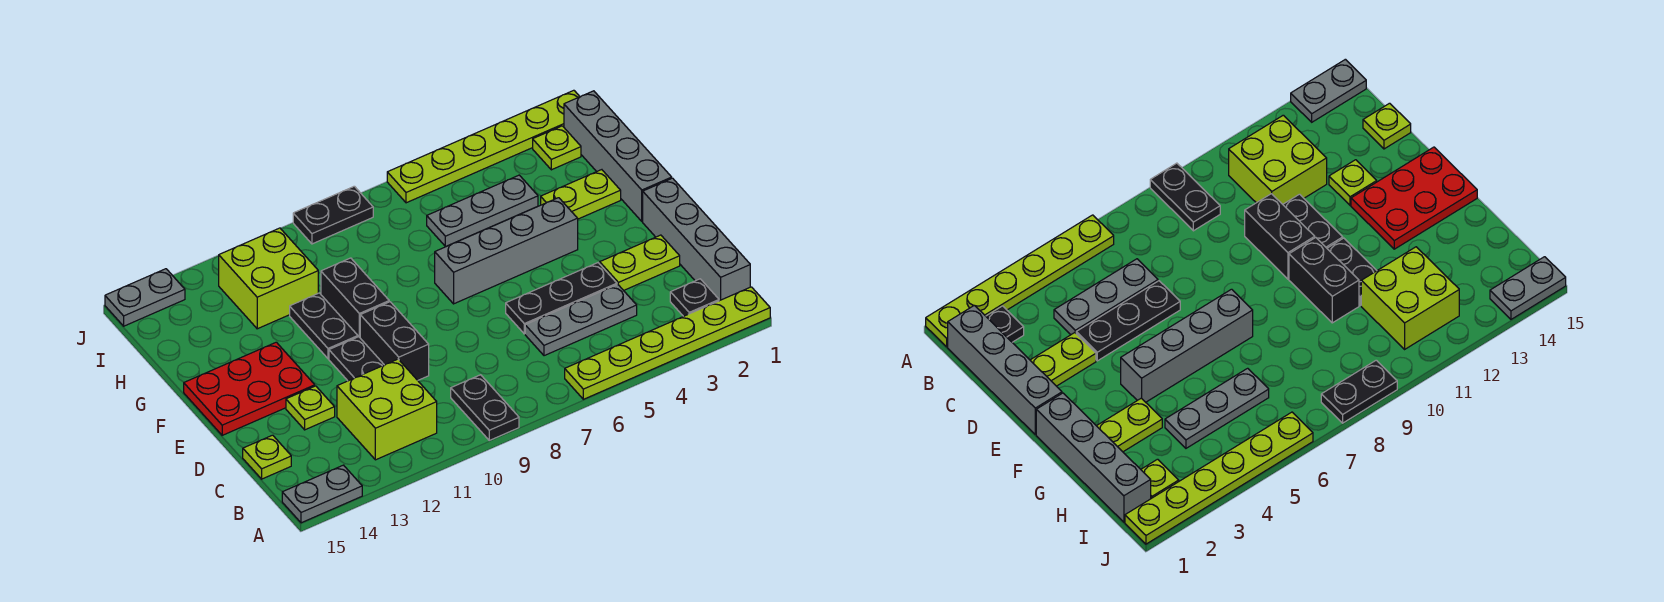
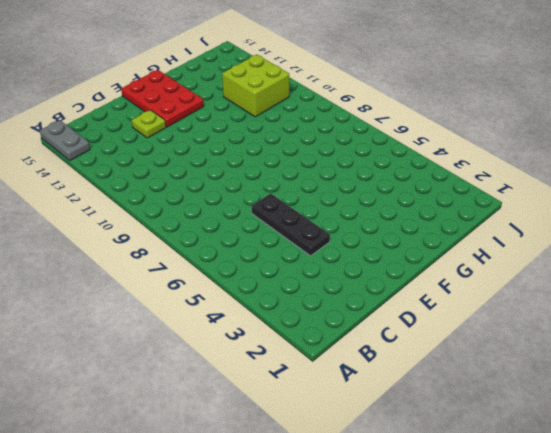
none -> lime 1x6 plate [565,287,770,399]
none -> black 1x2 plate [451,375,519,440]
none -> grey 1x4 brick [643,178,750,301]

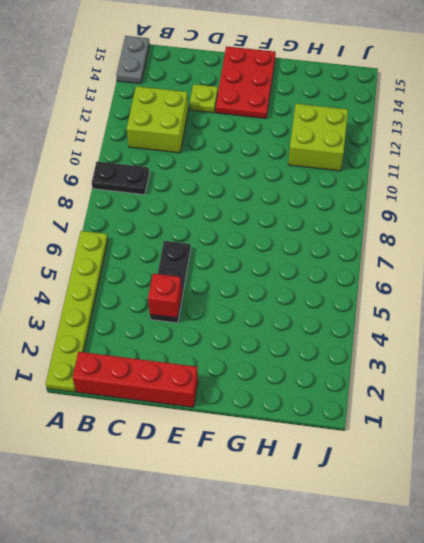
red 1x4 brick [73,352,198,407] -> grey 1x4 brick [643,178,750,301]
red 1x1 brick [148,274,182,318] -> none
none -> black 1x1 plate [670,279,719,316]
none -> grey 1x3 plate [525,284,637,356]
none -> lime 1x1 plate [243,435,291,479]

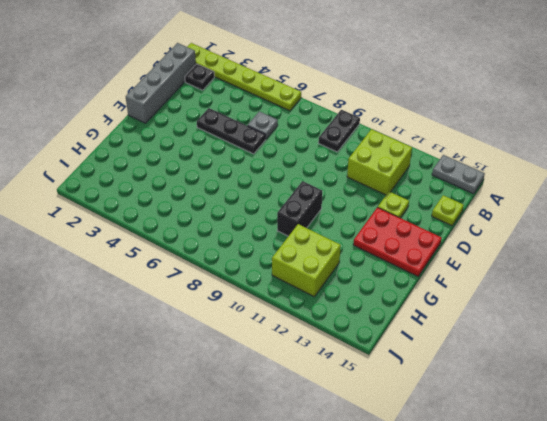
grey 1x1 plate [248,111,278,139] -> grey 1x3 plate [525,284,637,356]
none -> lime 1x2 plate [600,235,680,290]
none -> black 1x2 brick [360,302,429,380]
none -> black 1x2 plate [329,337,384,381]

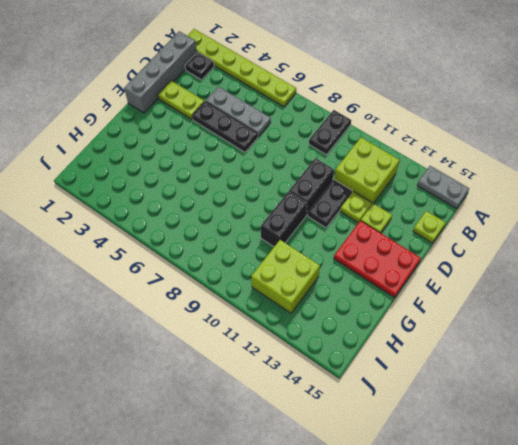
lime 1x1 plate [340,191,372,223] -> lime 1x1 plate moved to [533,126,581,170]
none -> grey 1x4 brick [564,91,672,221]
none -> grey 1x4 brick [435,198,578,304]
none -> black 1x2 plate [290,293,358,359]

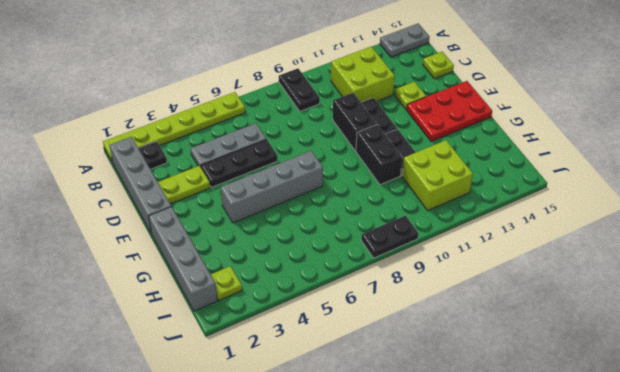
none -> lime 1x2 plate [541,170,621,219]
none -> grey 1x3 plate [427,175,538,246]
none -> lime 1x6 plate [387,90,580,203]

